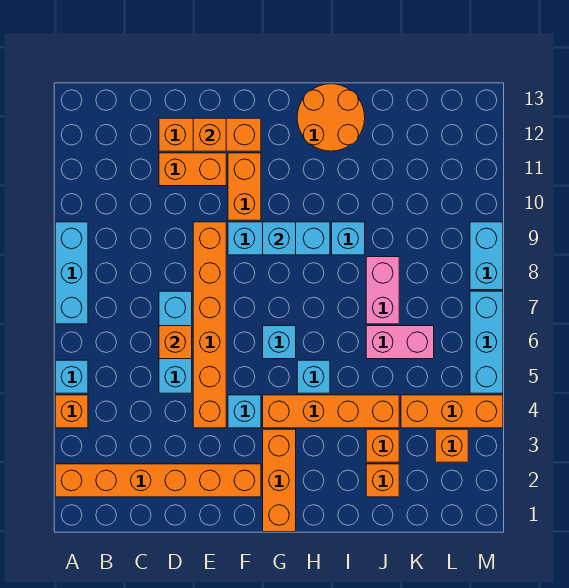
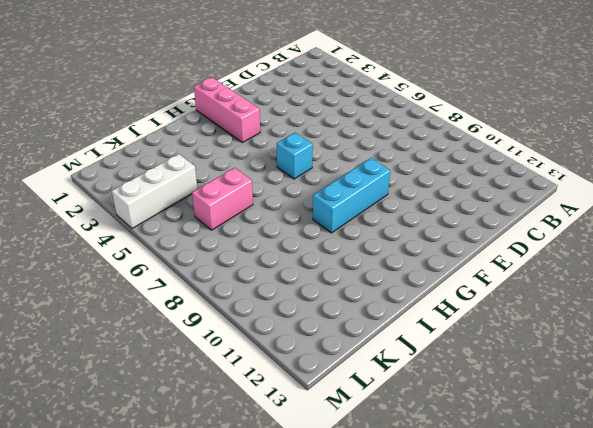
pink 1x3 brick [194,77,260,143] -> orange 1x3 brick [263,429,296,532]
white 1x3 brick [112,154,197,228] -> orange 1x3 brick [401,395,503,428]
none -> orange 1x6 brick [55,464,261,497]
none -> orange 1x1 brick [55,395,88,428]
none -> cyan 1x1 brick [55,360,88,393]

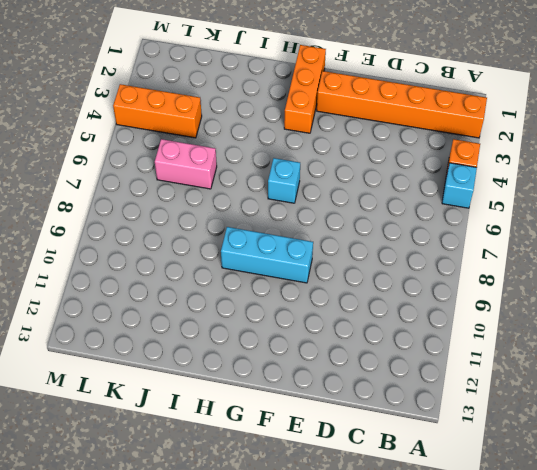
none -> cyan 1x3 brick [55,222,88,324]
none -> cyan 1x3 brick [159,291,192,393]
none -> orange 1x2 brick [159,153,226,186]

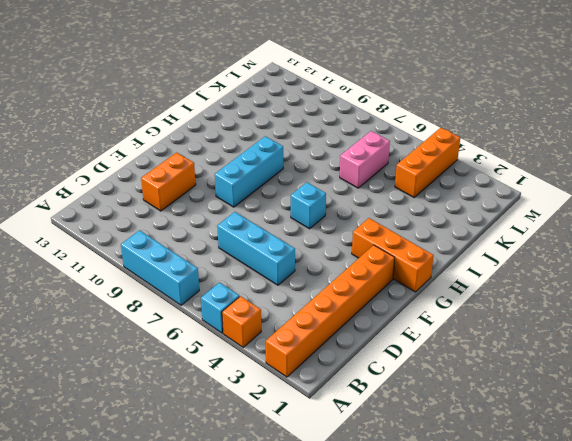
none -> orange 1x3 brick [159,118,261,151]
none -> orange 1x6 brick [193,222,226,428]
none -> cyan 1x1 brick [228,395,261,428]

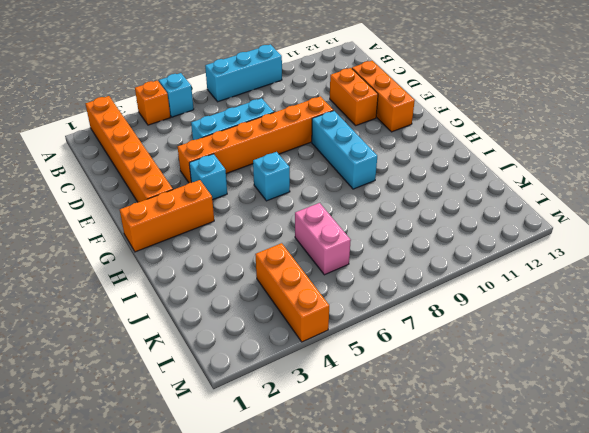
none -> orange 1x2 brick [228,153,261,220]
none -> orange 1x4 brick [263,395,399,428]
none -> cyan 1x1 brick [297,360,330,393]

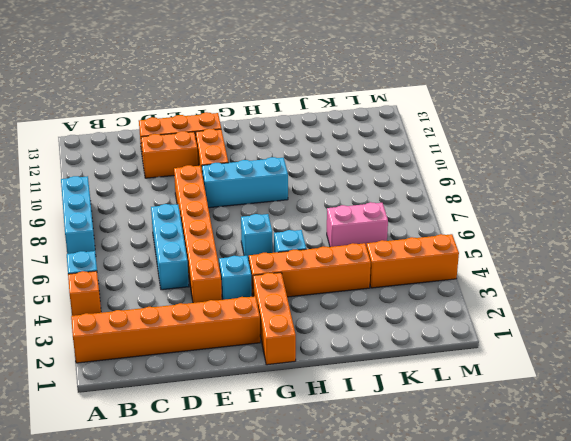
none -> orange 2x2 round brick [297,84,365,151]
none -> cyan 1x1 brick [332,222,365,255]
none -> orange 1x1 brick [366,464,399,497]

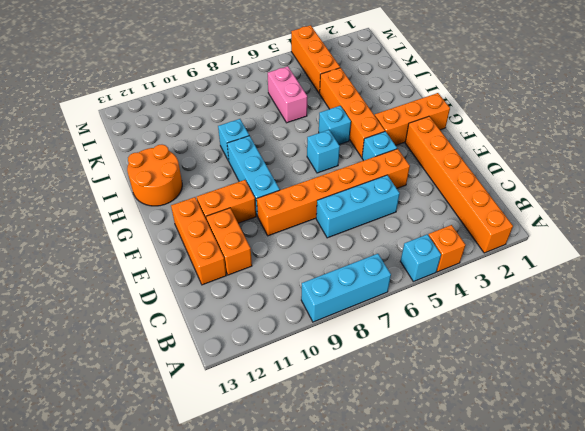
none -> orange 1x1 brick [366,464,399,497]
none -> orange 1x1 brick [366,429,399,462]
none -> pink 1x2 brick [366,257,399,324]

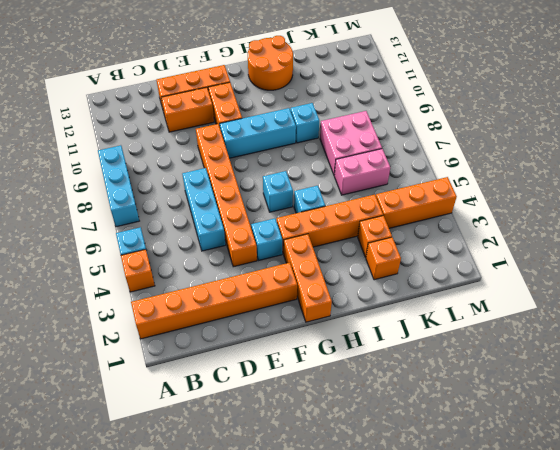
pink 2x2 brick [320,111,382,175] -> pink 1x2 brick [366,257,399,324]
none -> orange 1x1 brick [435,429,468,462]
none -> cyan 1x3 brick [470,291,503,393]
none -> cyan 1x2 brick [470,222,503,290]

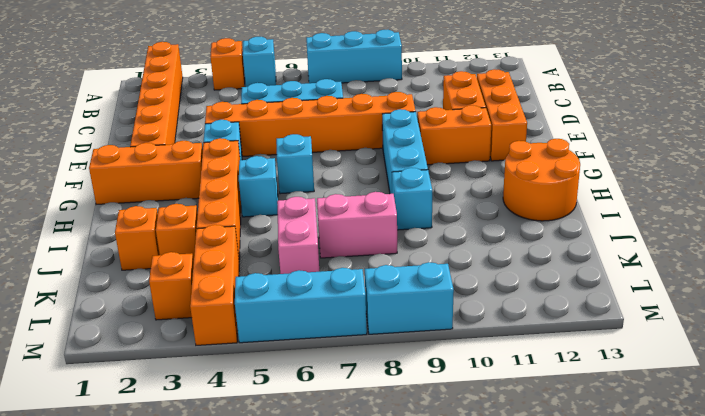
none -> orange 1x1 brick [159,326,192,359]
none -> orange 1x1 brick [193,118,226,151]
none -> cyan 1x1 brick [263,222,296,255]

